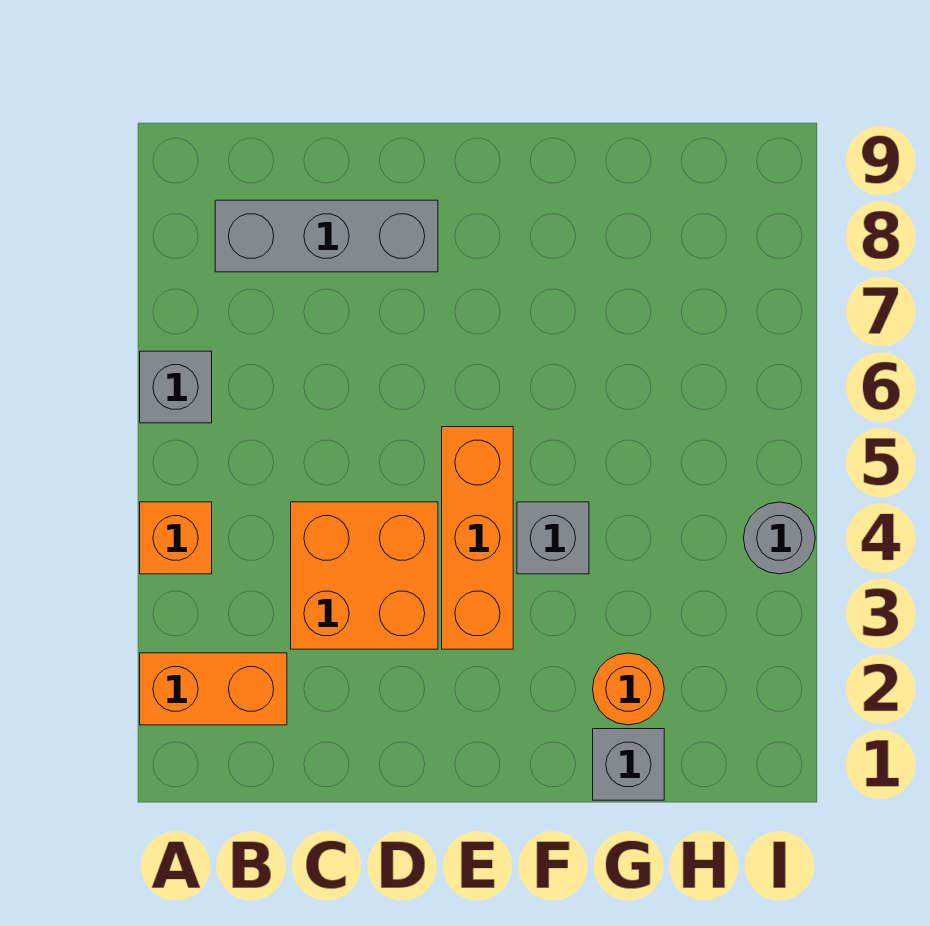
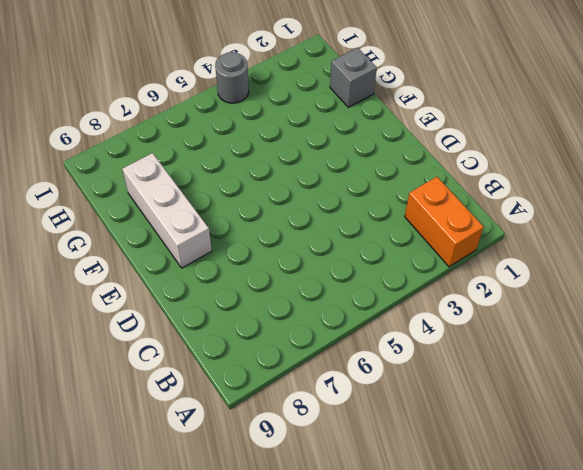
white 1x3 brick [122,153,212,268] -> none
none -> orange 1x1 brick [140,502,212,574]
none -> grey 1x1 brick [140,351,212,423]

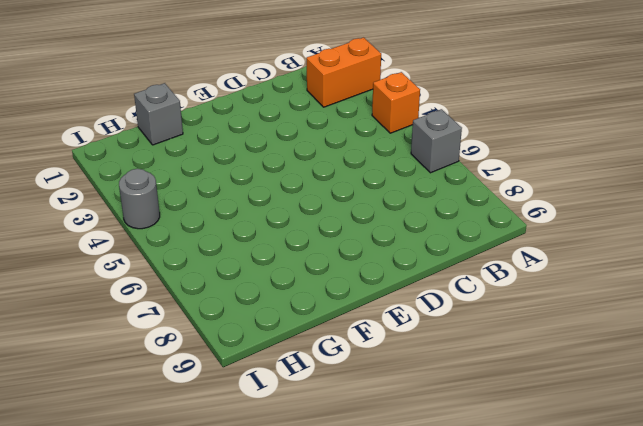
none -> grey 1x3 brick [215,200,438,272]
none -> orange 2x2 brick [291,502,438,649]

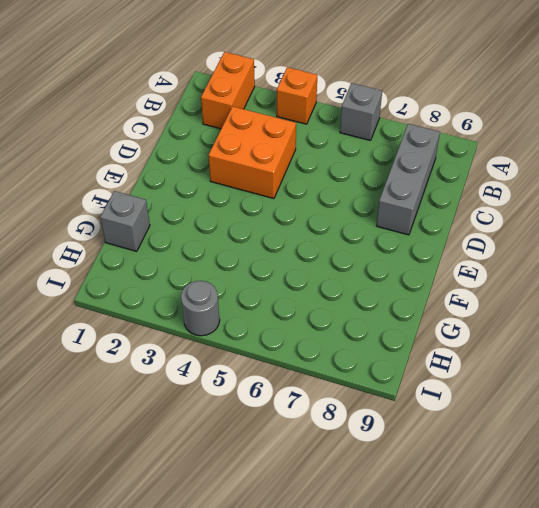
none -> orange 1x3 brick [442,427,513,649]
none -> grey 1x1 brick [517,502,589,574]

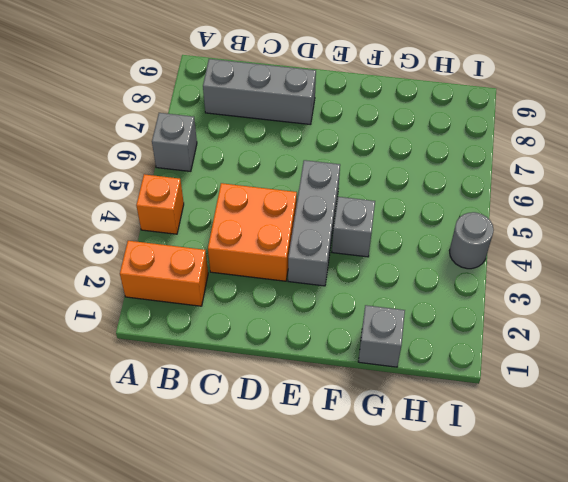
grey 1x3 brick [288,160,340,286] -> orange 1x3 brick [442,427,513,649]
none -> orange 1x1 round brick [593,653,664,725]

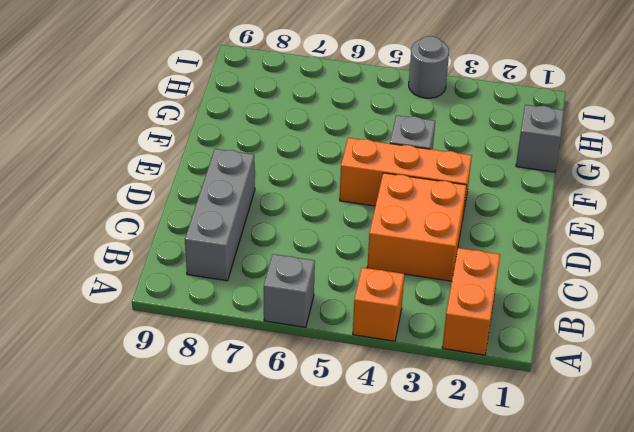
none -> orange 1x1 round brick [593,653,664,725]

